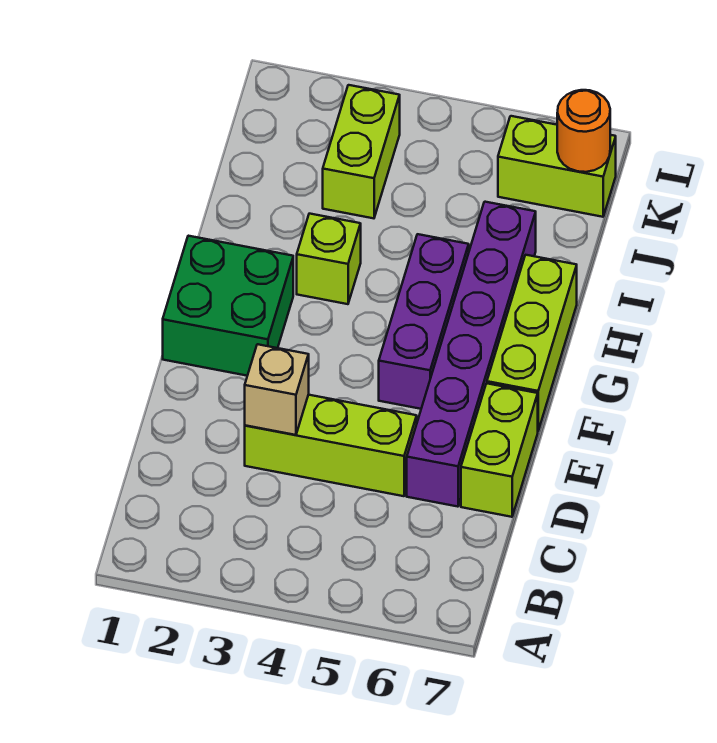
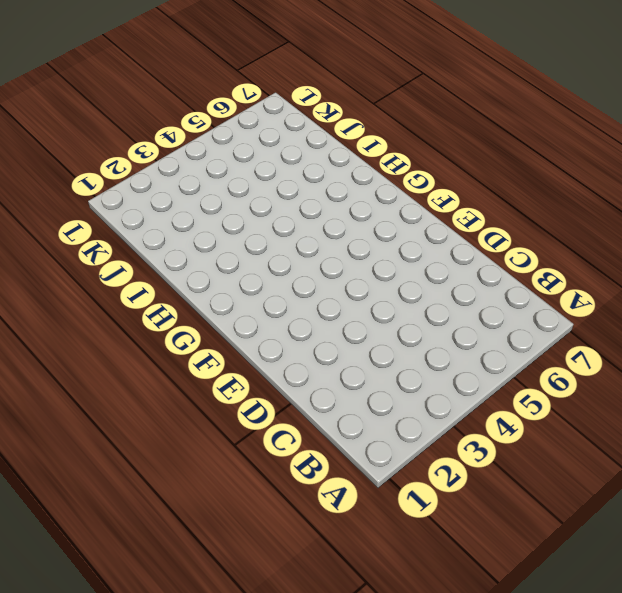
none -> lime 1x3 brick [245,395,417,496]
none -> purple 1x6 brick [407,202,536,507]

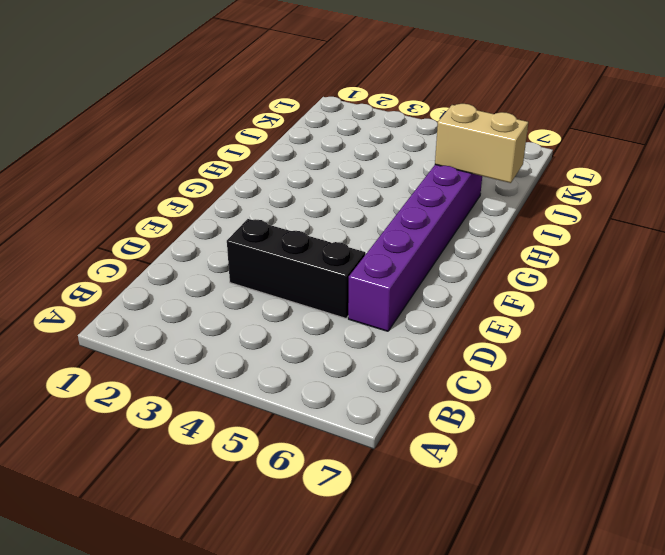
black 1x3 brick [227,219,365,318] -> lime 1x3 brick [245,395,417,496]
tan 1x2 brick [435,104,528,183] -> none
none -> lime 1x2 brick [461,383,538,517]
none -> green 2x2 brick [163,236,293,376]

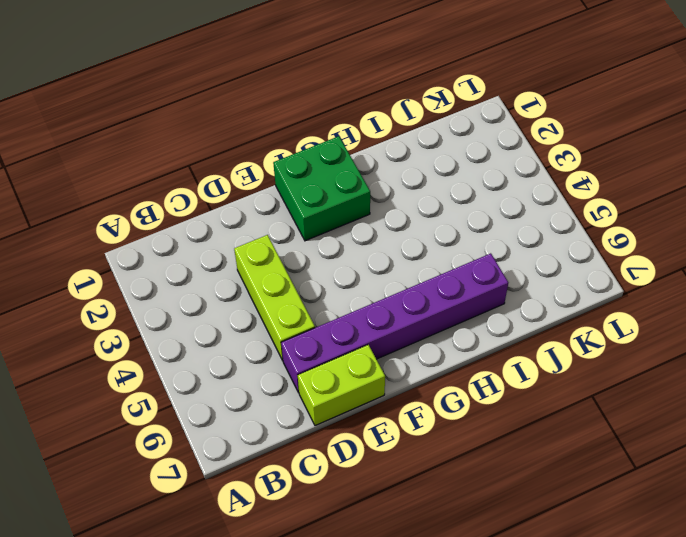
none -> purple 1x3 brick [379,234,469,409]
none -> lime 1x3 brick [487,255,577,431]

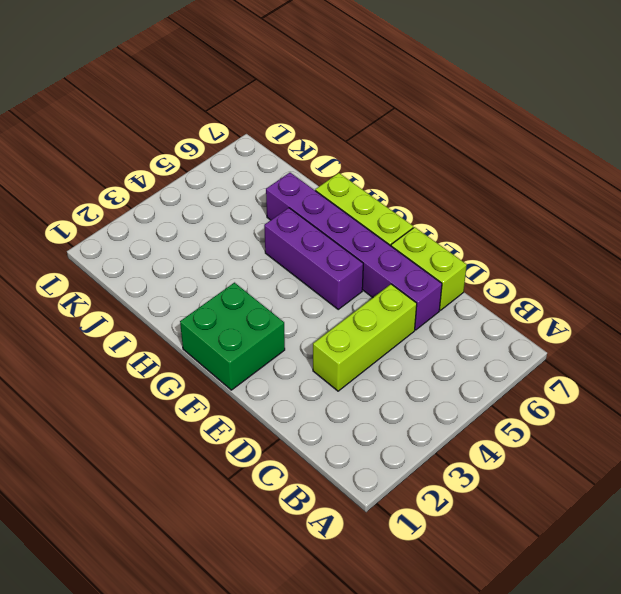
none -> lime 1x1 brick [297,214,361,304]
none -> lime 1x2 brick [323,85,400,218]

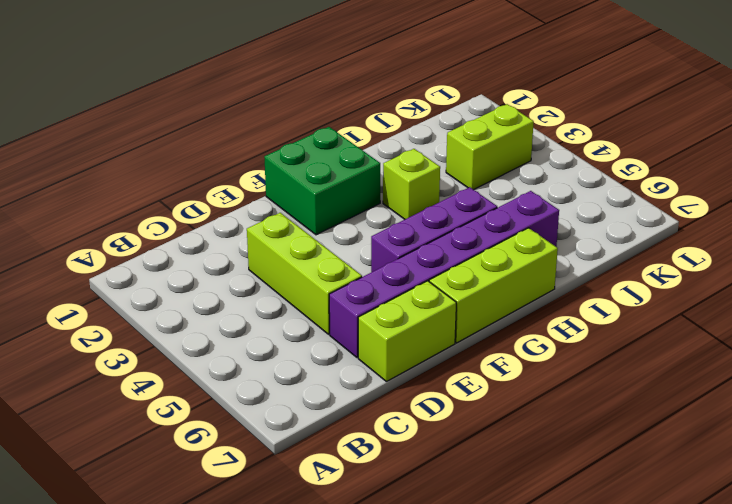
none -> lime 1x2 brick [498,116,616,217]
none -> tan 1x1 brick [245,344,309,435]

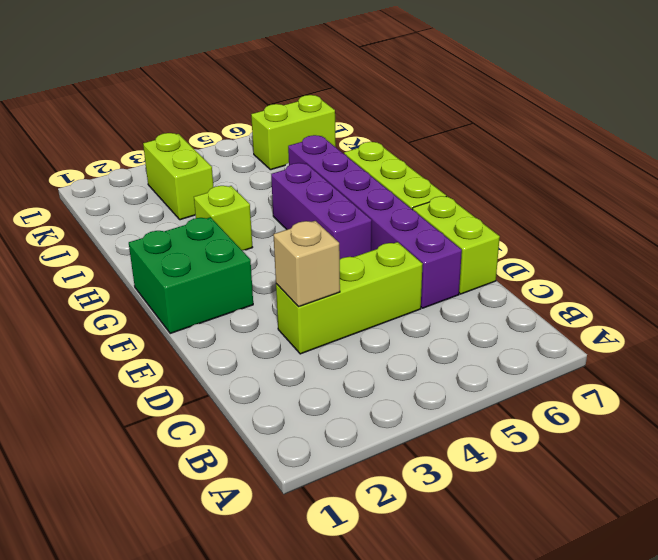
none -> orange 1x1 round brick [557,90,610,172]

